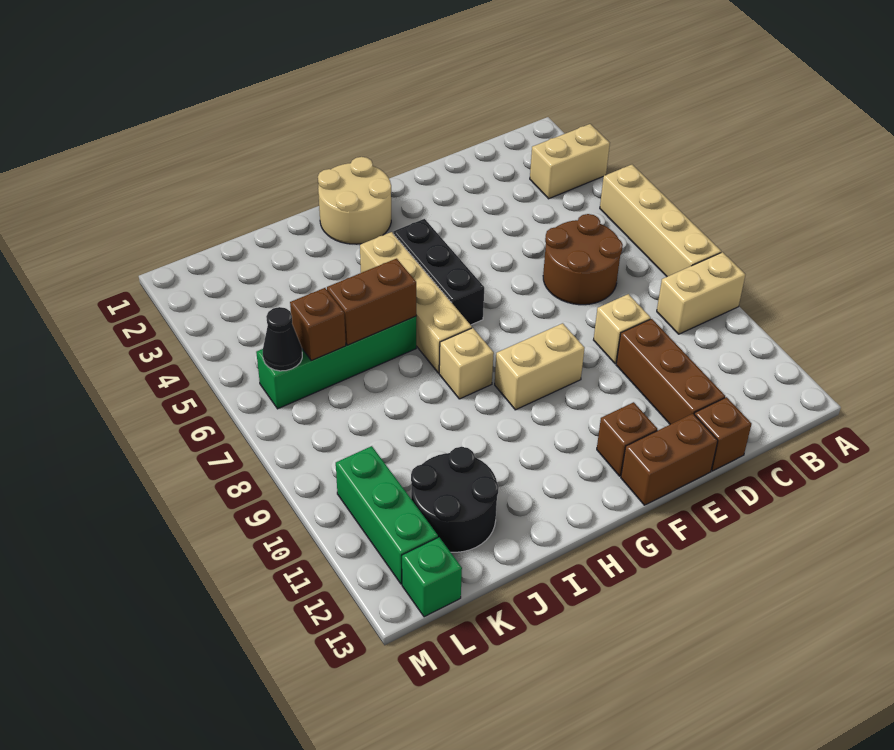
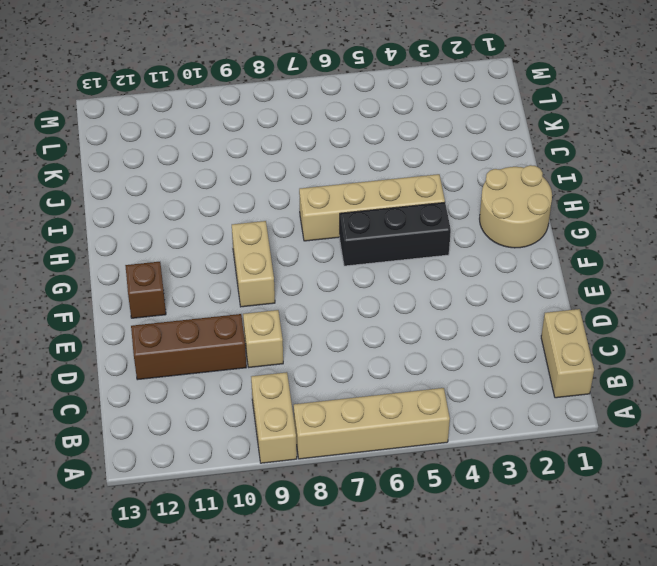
tan 1x2 brick [541,309,594,398] -> tan 1x2 brick moved to [530,124,610,199]
none -> brown 2x2 round brick [543,214,623,305]
none -> brown 1x1 brick [694,397,751,471]
none -> brown 1x2 brick [621,414,718,505]

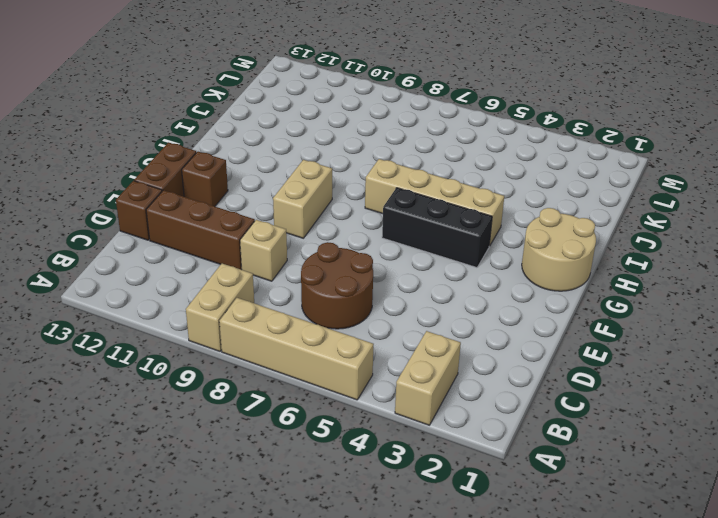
none -> tan 1x1 brick [439,328,494,399]
none -> green 1x4 brick [256,316,416,409]
none -> black 2x2 round brick [411,447,499,552]

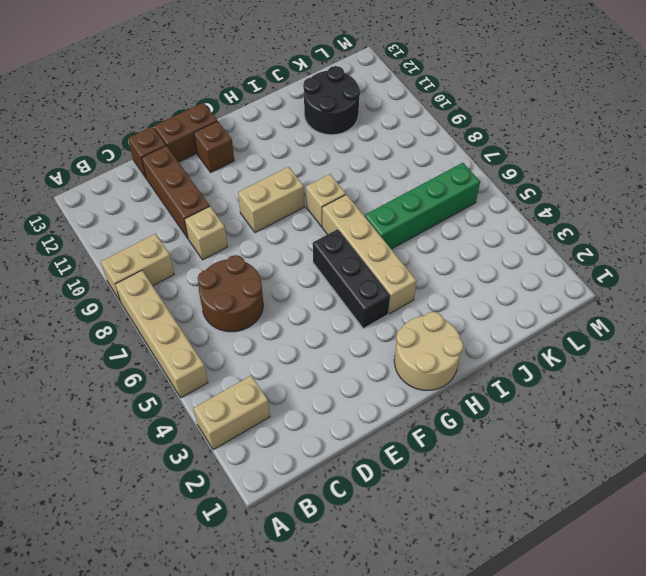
none -> green 1x3 brick [336,446,438,584]
none -> green 1x1 brick [402,537,462,617]
none -> brown 1x2 brick [327,259,416,345]

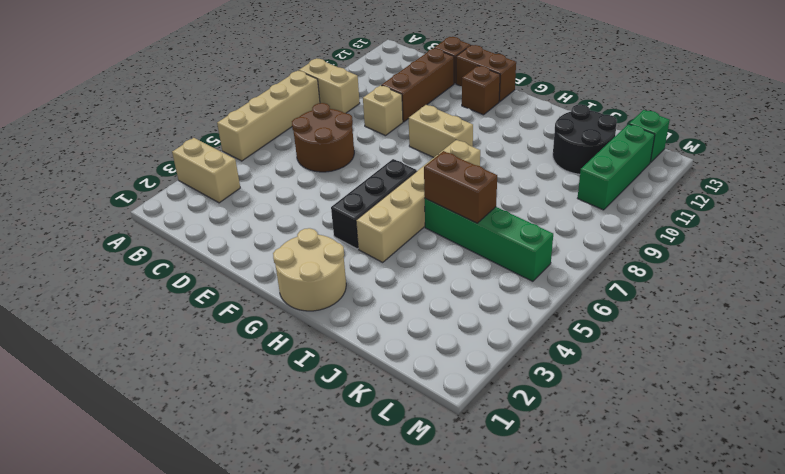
none -> brown 1x1 brick [290,288,346,361]
none -> black 1x1 cone [263,307,302,371]

